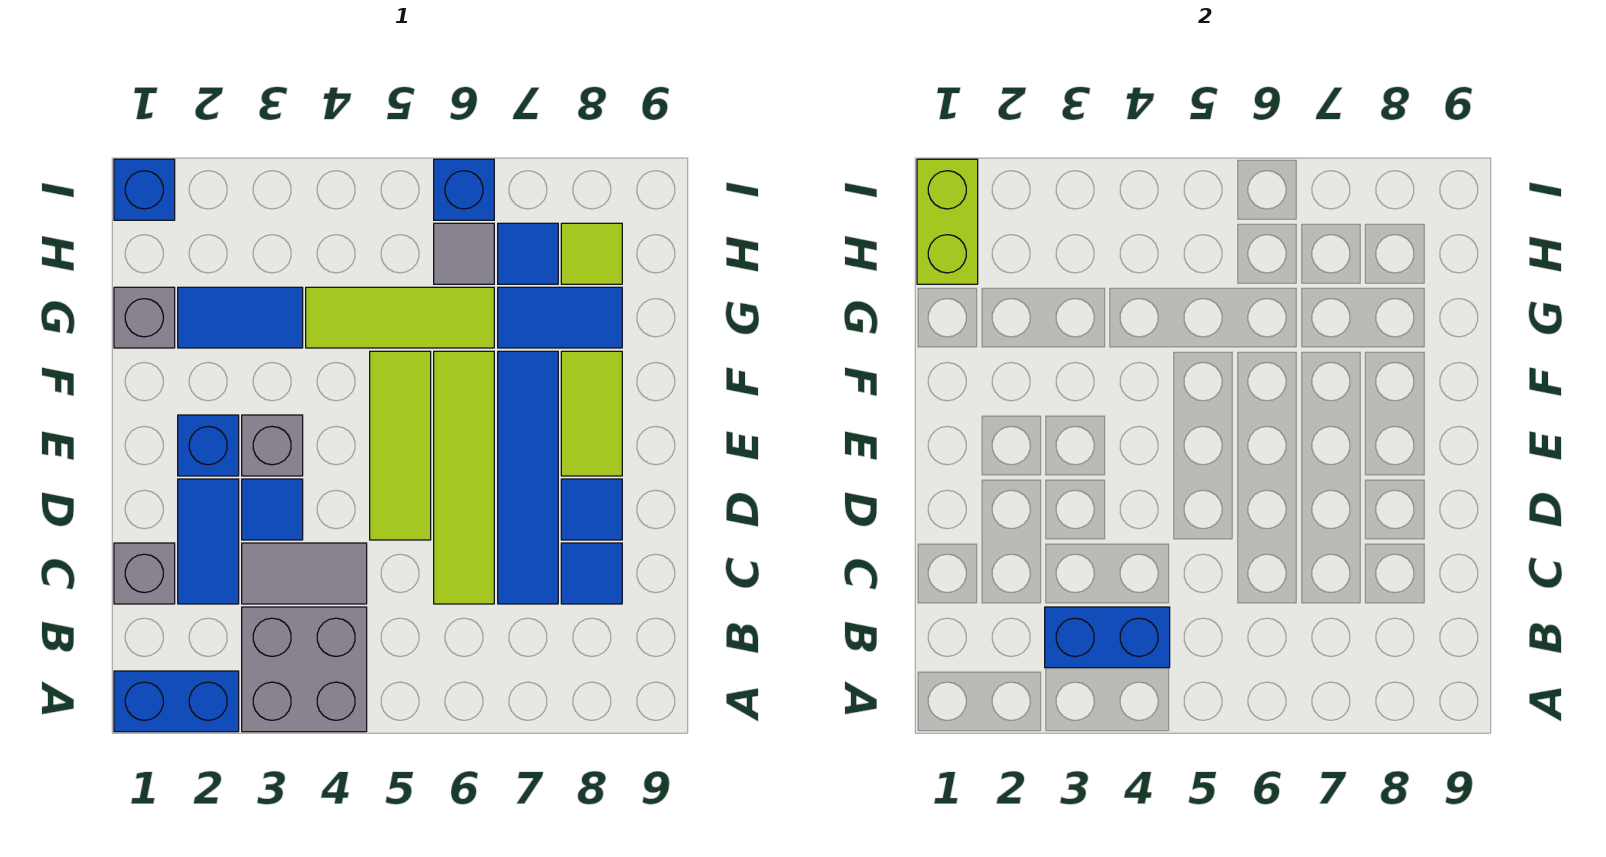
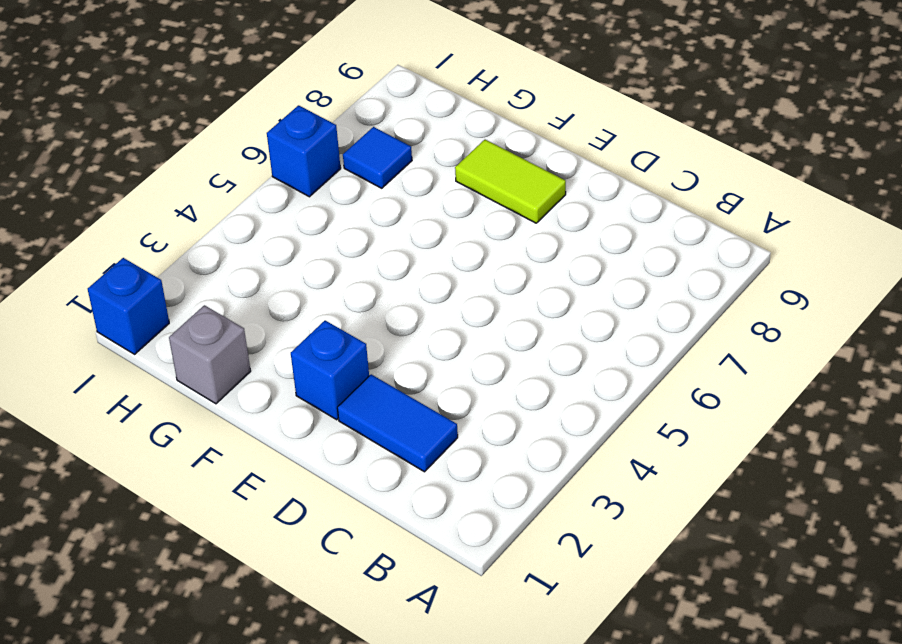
none -> blue 1x2 brick [114,671,239,732]
none -> grey 2x2 brick [242,607,367,732]
none -> grey 1x1 brick [114,543,175,604]

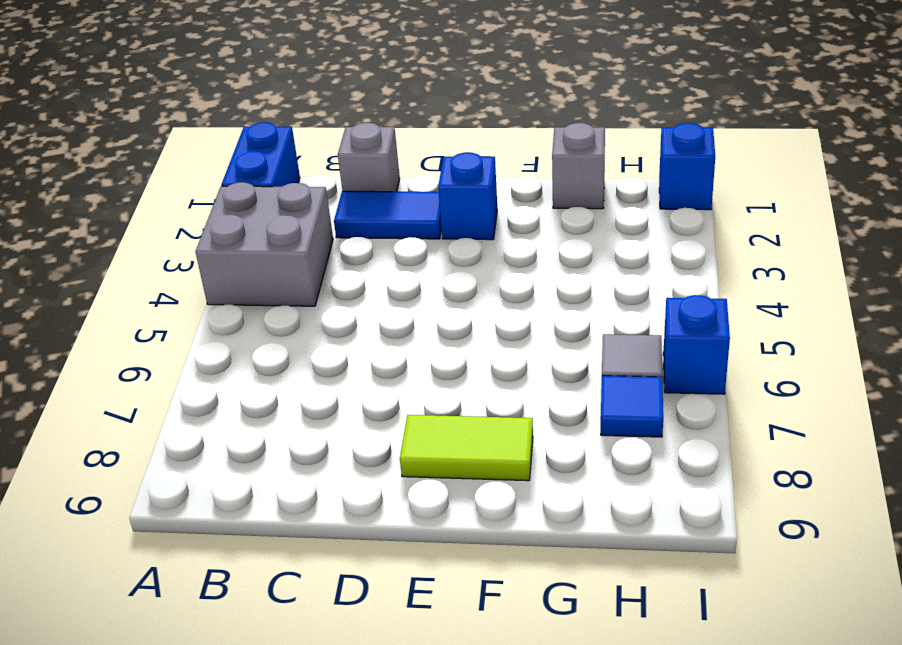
none -> grey 1x2 tile [242,543,367,604]
none -> lime 1x4 tile [434,351,494,604]
none -> blue 1x4 tile [498,351,558,604]

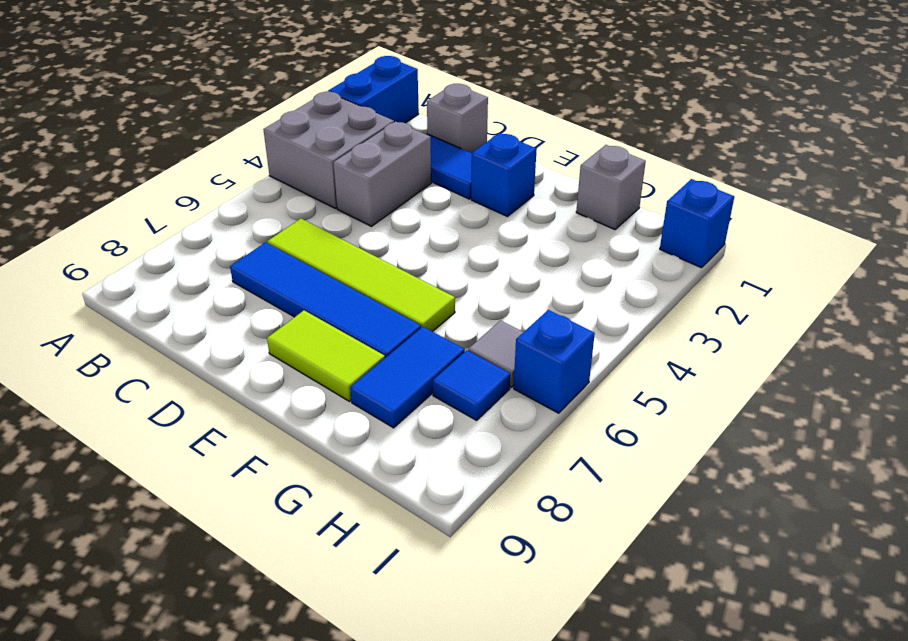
grey 1x2 brick [333,122,431,226] -> grey 1x2 tile [242,543,367,604]
none -> blue 1x1 tile [561,543,622,604]
none -> blue 1x1 tile [242,479,303,540]
none -> lime 1x3 tile [370,351,431,540]

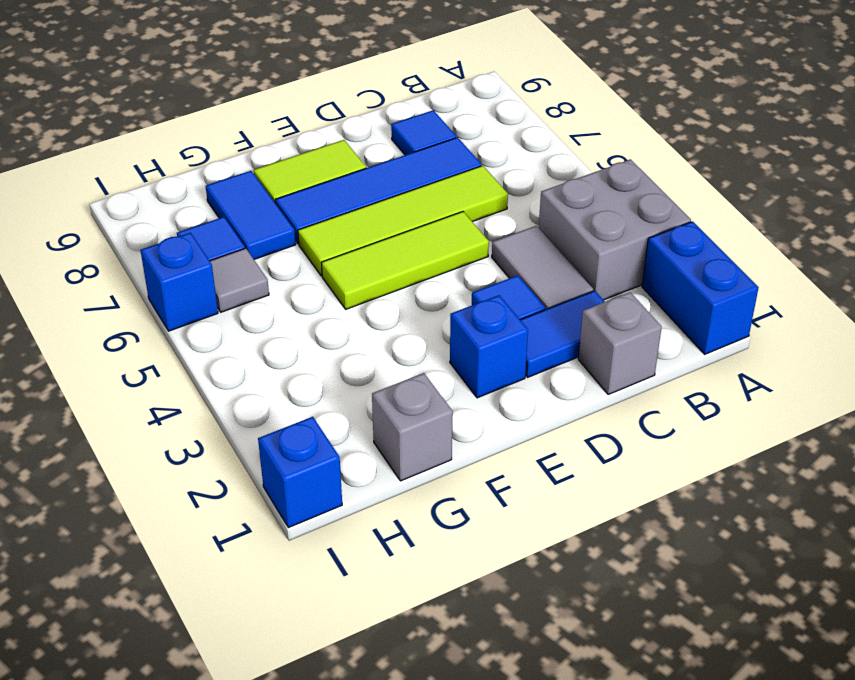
none -> blue 1x1 tile [561,479,622,540]
none -> grey 1x1 brick [242,415,303,476]
none -> blue 1x2 tile [178,287,303,348]

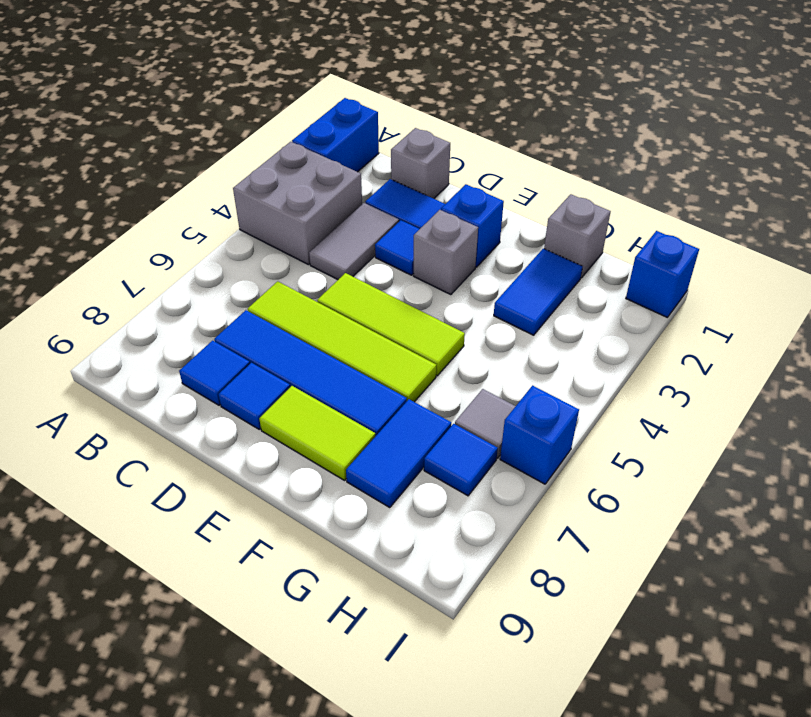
none -> lime 1x3 tile [306,287,494,348]
none -> lime 1x1 tile [561,223,622,284]
none -> blue 1x2 brick [1045,607,1170,668]

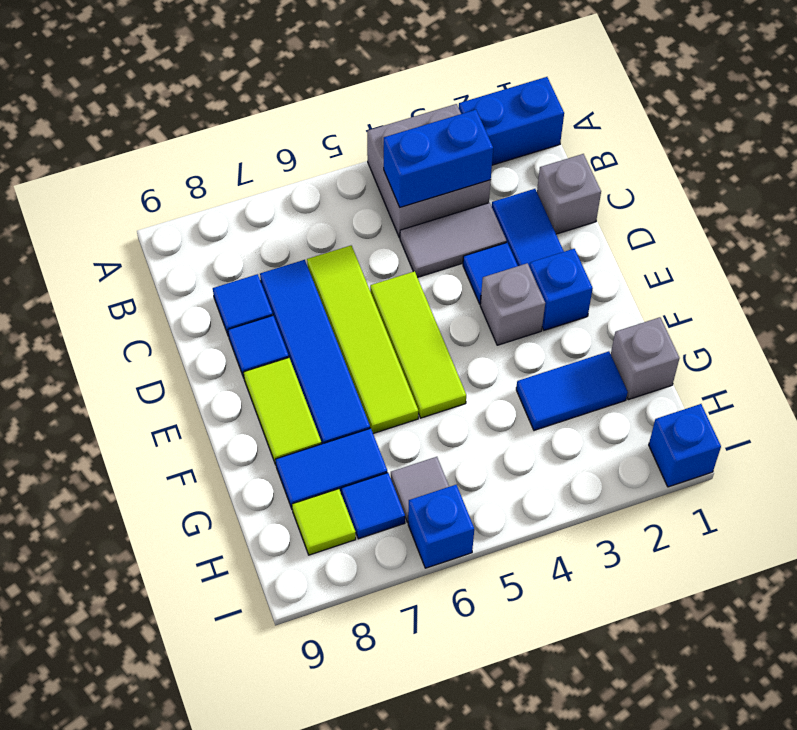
none -> lime 1x3 tile [306,287,494,348]
none -> lime 1x2 brick [917,159,978,284]

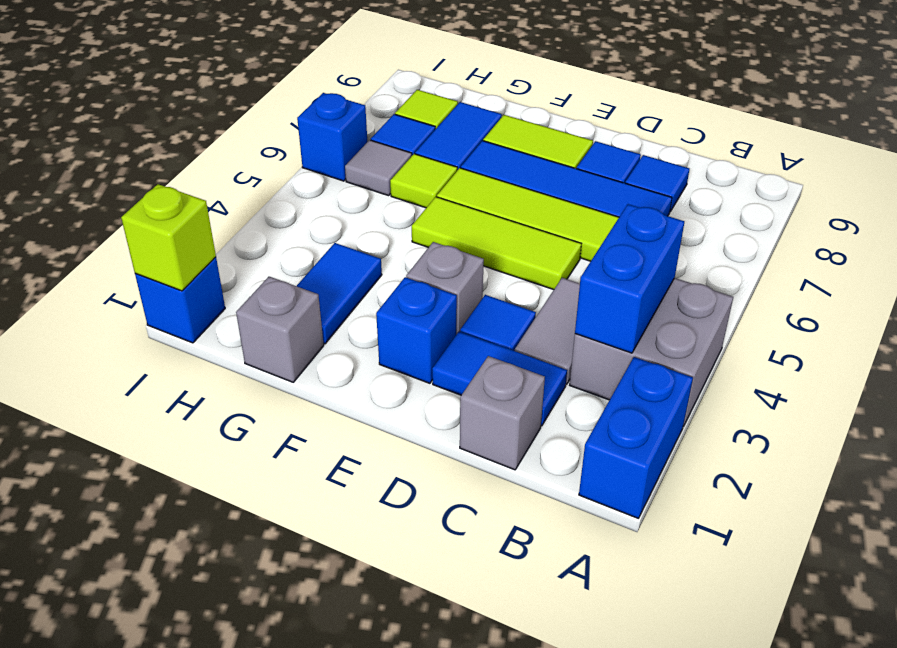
lime 1x1 tile [390,154,457,208] -> lime 1x3 tile [306,287,494,348]
lime 1x1 brick [121,184,216,291] -> lime 1x2 brick [917,159,978,284]

